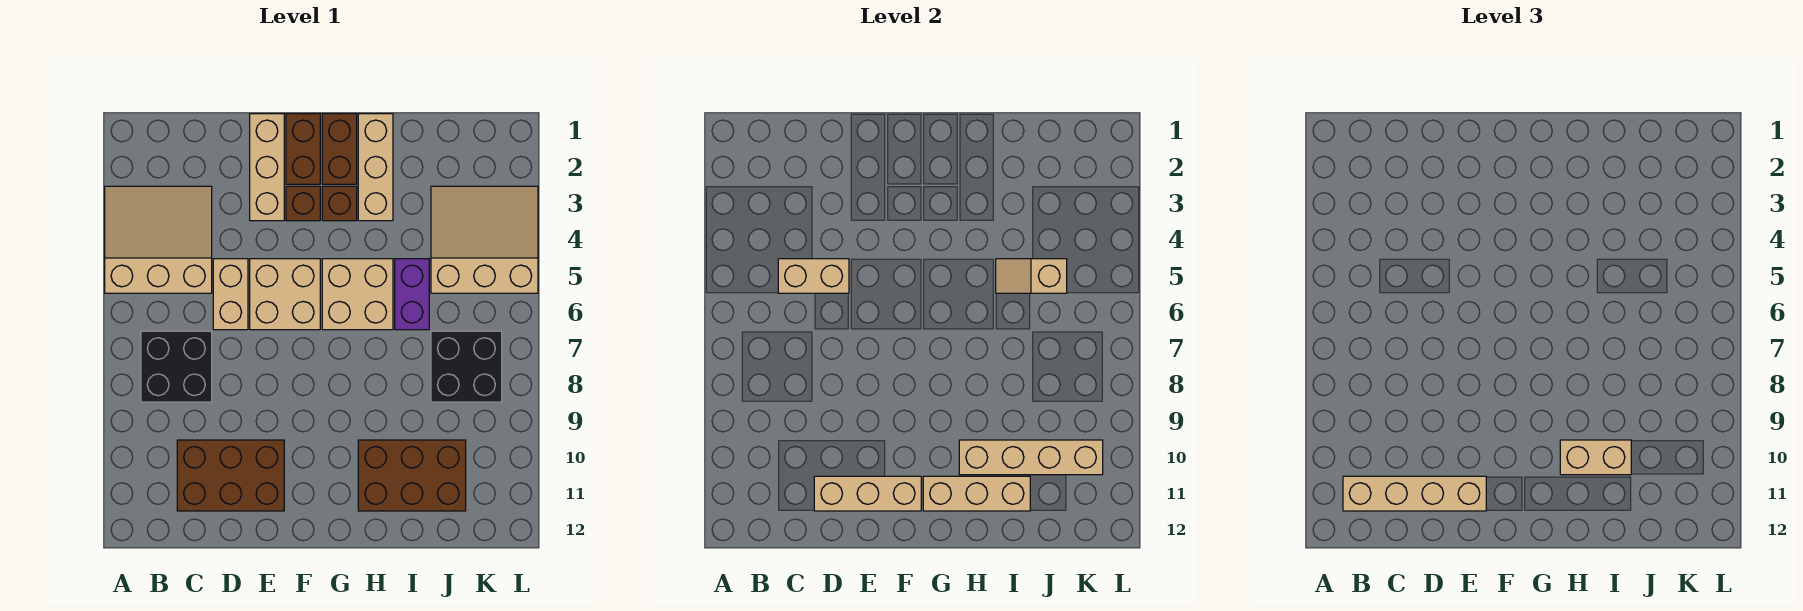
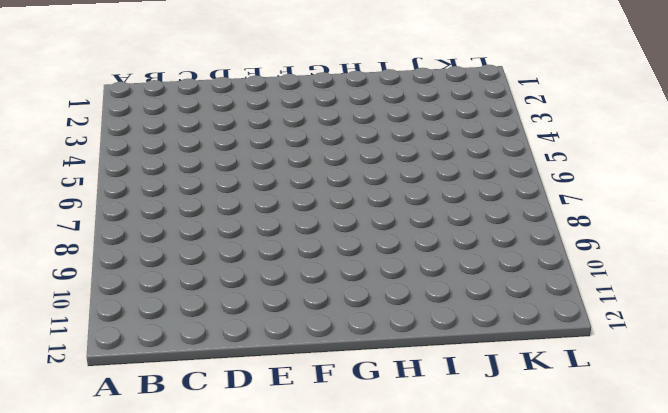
none -> tan 3x3 slope [105,186,212,293]
none -> black 2x2 brick [141,331,212,402]
none -> brown 2x3 brick [177,440,284,511]

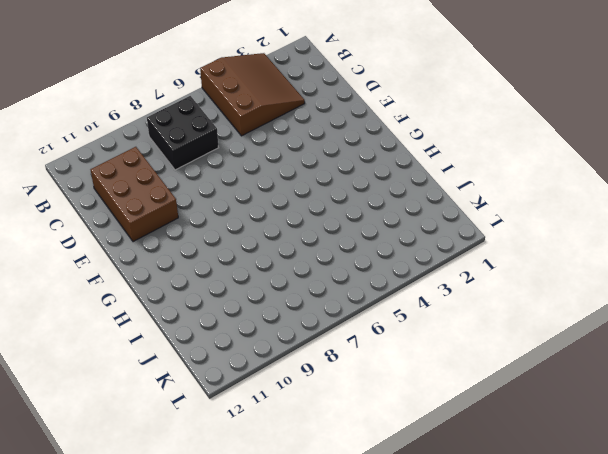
brown 3x3 slope [200,53,305,136] -> tan 3x3 slope [105,186,212,293]
none -> tan 1x2 brick [213,259,248,330]
none -> tan 1x3 brick [250,114,284,221]
none -> tan 2x2 brick [250,259,320,330]

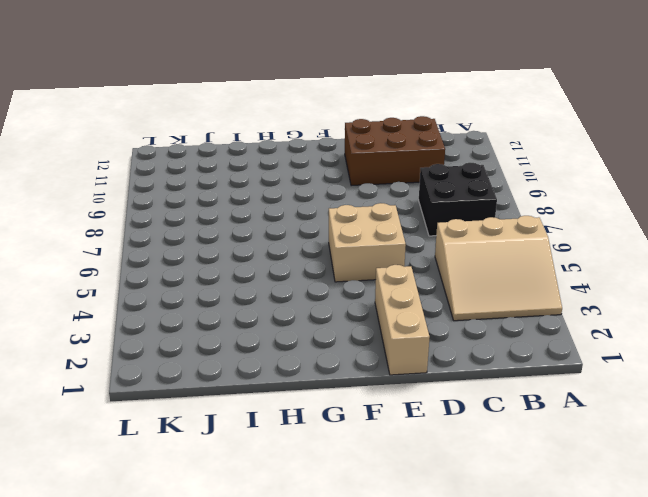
none -> tan 1x2 brick [213,259,248,330]
none -> brown 1x2 brick [286,114,320,184]
none -> brown 1x1 brick [286,186,320,221]

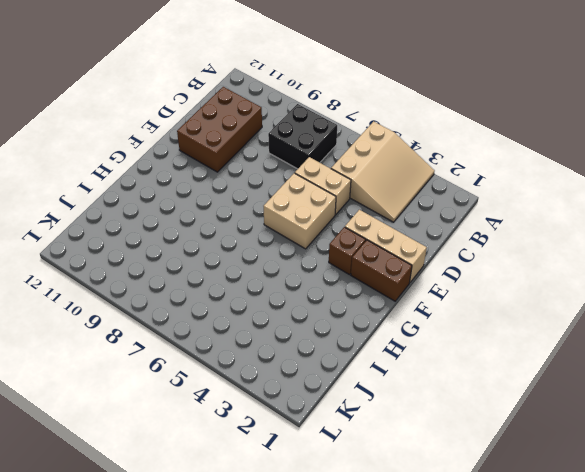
none -> brown 1x2 brick [322,114,357,184]
none -> brown 1x1 brick [322,186,357,221]
none -> tan 2x2 brick [322,259,393,330]

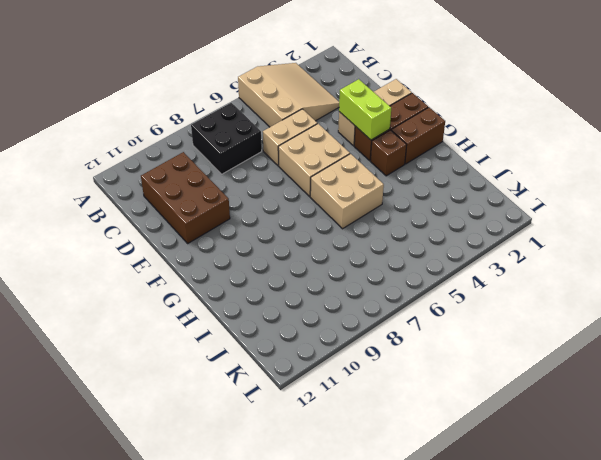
lime 1x2 brick [339,79,391,140] -> none
none -> tan 1x3 brick [358,114,393,221]
none -> brown 2x3 brick [358,440,466,511]
none -> purple 1x2 brick [395,259,429,330]

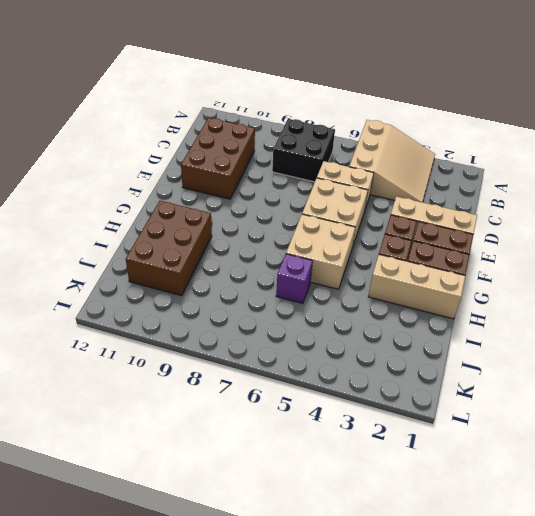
purple 1x1 brick [276,254,313,304] -> purple 1x2 brick [395,259,429,330]
none -> tan 3x3 slope [431,186,538,293]
none -> black 2x2 brick [431,331,502,402]
none -> tan 1x2 brick [778,259,849,293]

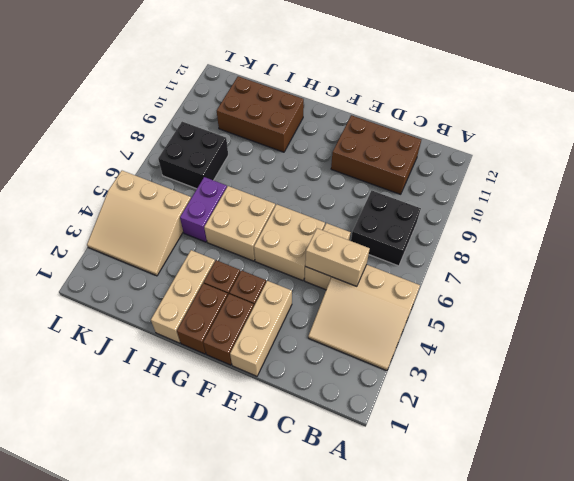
none -> tan 1x3 brick [814,476,921,511]
none -> tan 1x3 brick [923,476,1030,511]
none -> tan 1x4 brick [959,440,1103,475]

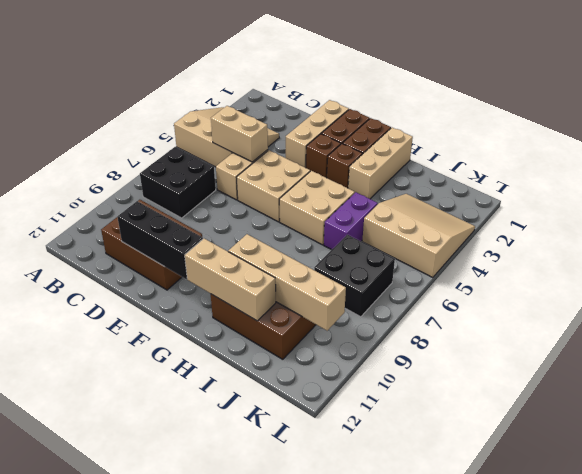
black 1x3 brick [118,201,203,279] -> tan 1x3 brick [814,476,921,511]
none -> tan 1x2 slope [996,259,1067,293]
none -> tan 1x4 brick [1343,476,1486,511]
none -> tan 1x2 brick [1560,440,1631,475]

